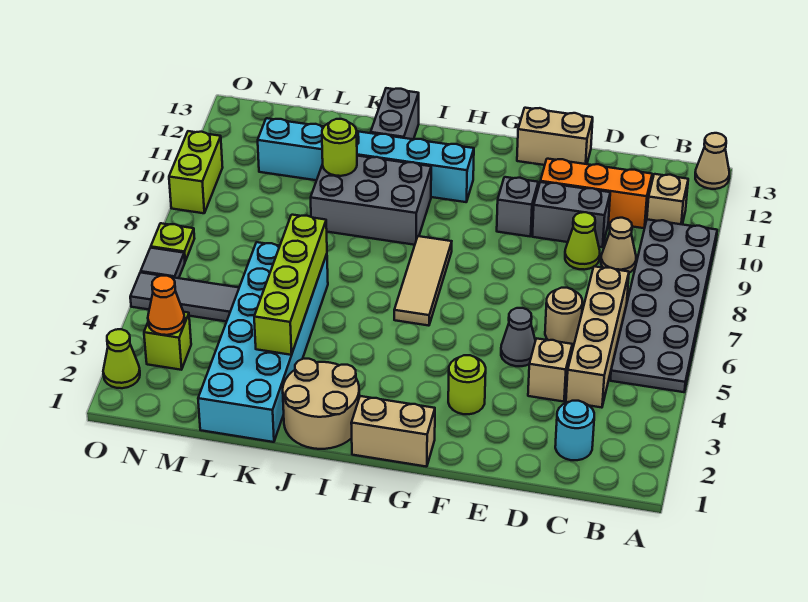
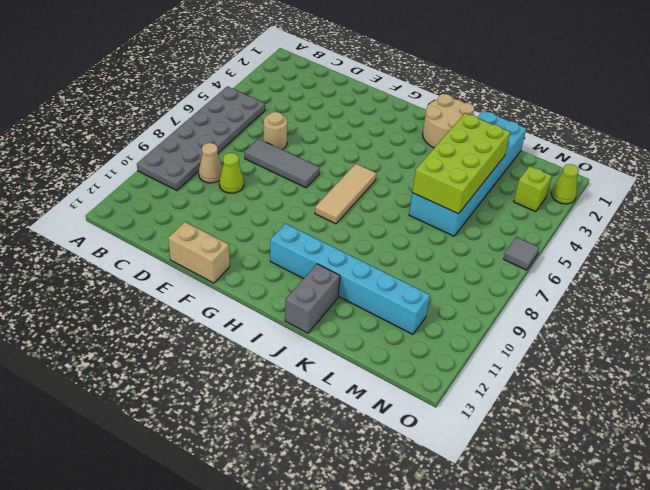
grey 1x3 tile [244,139,320,188] -> grey 1x3 tile moved to [130,272,239,322]
lime 2x4 brick [412,113,510,214] -> lime 1x4 brick [254,215,327,355]
none -> tan 1x1 cone [695,133,729,189]
none -> tan 1x1 brick [647,174,688,224]
none -> cyan 1x1 round brick [555,401,594,460]
none -> tan 1x4 brick [566,266,629,408]

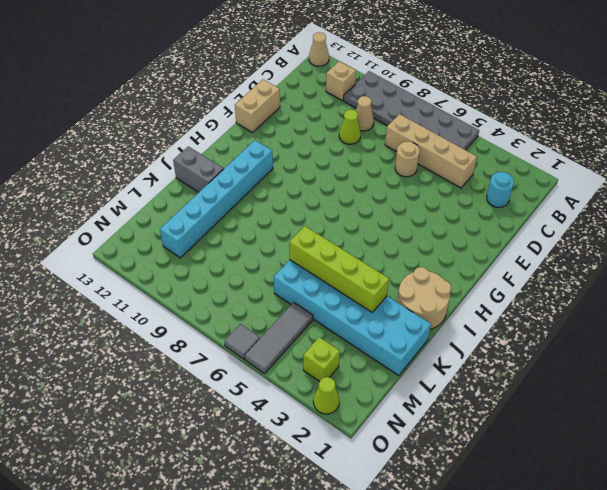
none -> orange 1x3 brick [540,159,652,228]
none -> tan 1x1 brick [528,338,572,402]
none -> grey 1x2 brick [532,182,610,247]
none -> grey 1x1 cone [501,308,535,366]

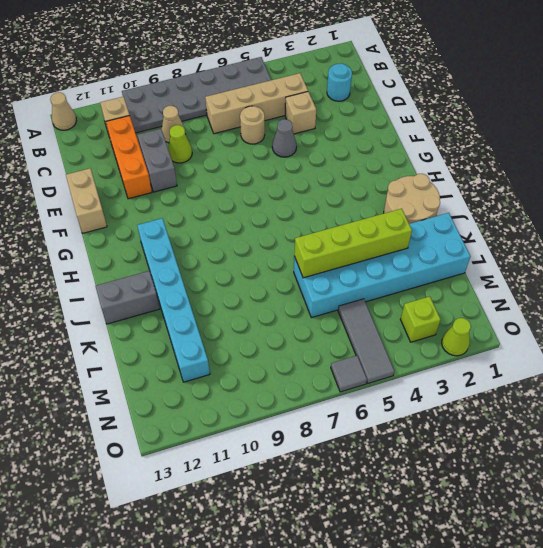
none -> lime 1x1 round brick [448,355,486,414]
none -> grey 1x1 brick [497,177,538,237]
none -> tan 1x2 brick [351,396,435,467]
none -> tan 1x3 tile [394,236,452,326]

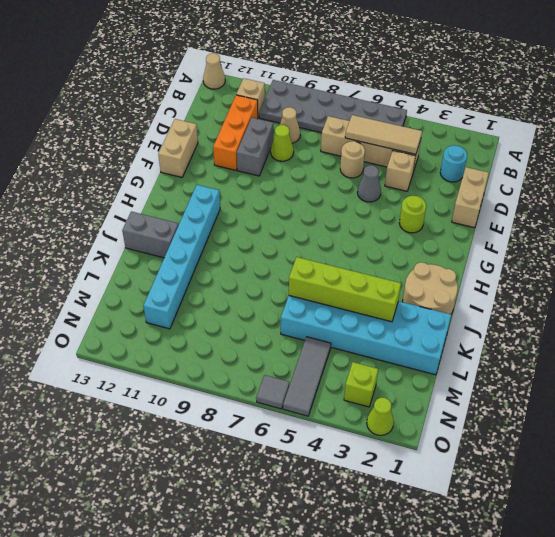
tan 1x3 tile [345,115,422,154] -> tan 1x3 tile moved to [394,236,452,326]
tan 1x2 brick [452,167,489,228] -> tan 1x2 brick moved to [351,396,435,467]
none -> grey 1x1 brick [497,177,538,237]
none -> grey 2x3 brick [311,156,431,245]
none -> lime 1x1 plate [151,223,194,261]
none -> lime 1x2 brick [169,131,223,213]

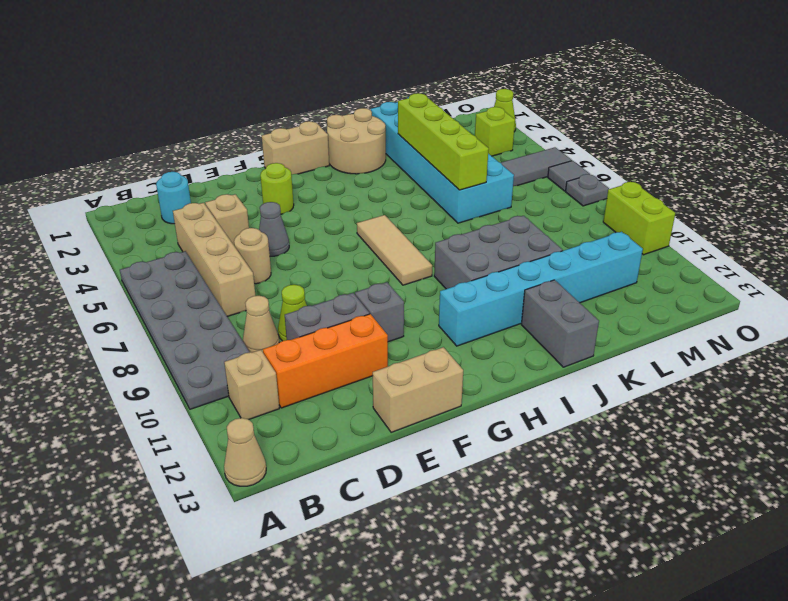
grey 1x1 plate [566,174,609,206] -> lime 1x1 plate [151,223,194,261]
none -> lime 1x1 round brick [322,119,357,176]
none -> orange 1x1 cone [148,275,185,335]

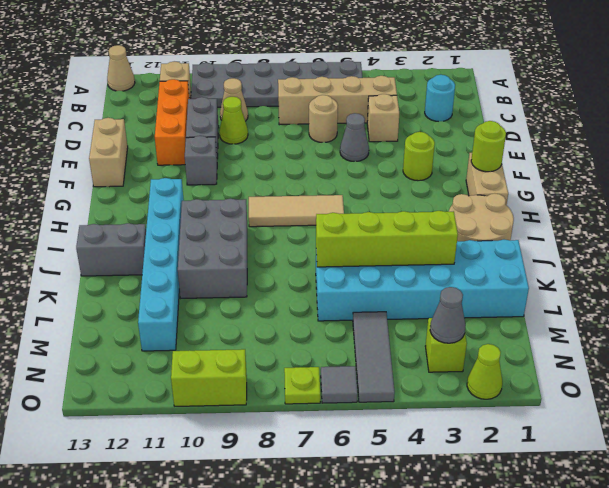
lime 1x1 round brick [471,121,506,172] -> lime 1x1 round brick moved to [322,119,357,176]
grey 1x1 cone [430,287,465,343] -> orange 1x1 cone [148,275,185,335]

